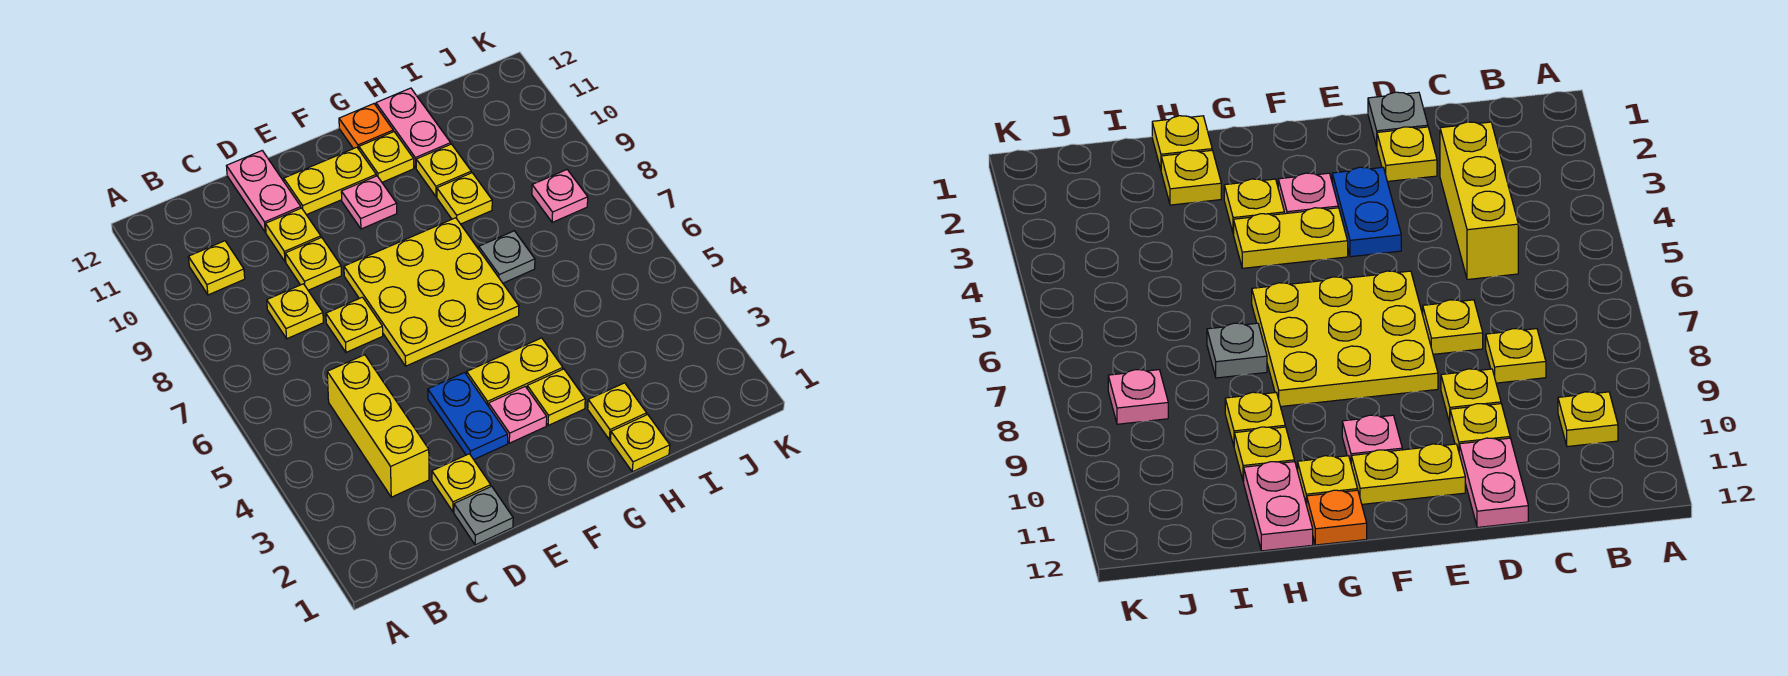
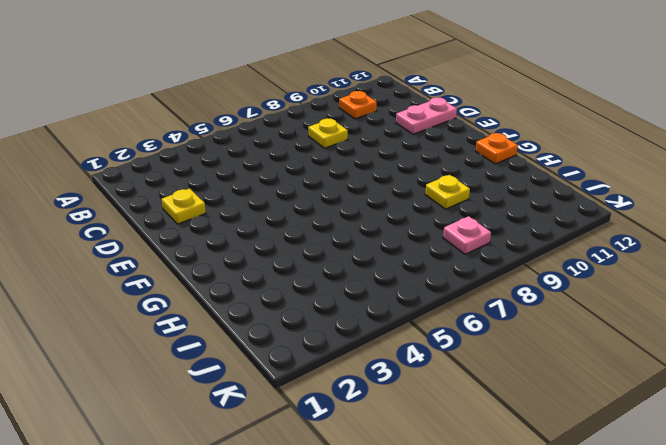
orange 1x1 plate [339,91,377,119] -> yellow 1x1 plate [189,241,245,295]
none -> yellow 1x3 brick [327,355,429,497]
none -> grey 1x1 plate [454,486,513,545]
none -> yellow 1x1 plate [326,297,383,352]

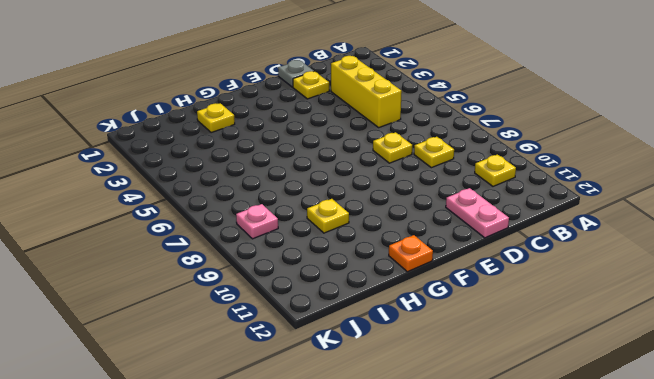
none -> yellow 1x1 plate [285,237,341,290]
none -> yellow 1x1 plate [266,208,321,262]
none -> blue 1x2 plate [428,373,508,459]

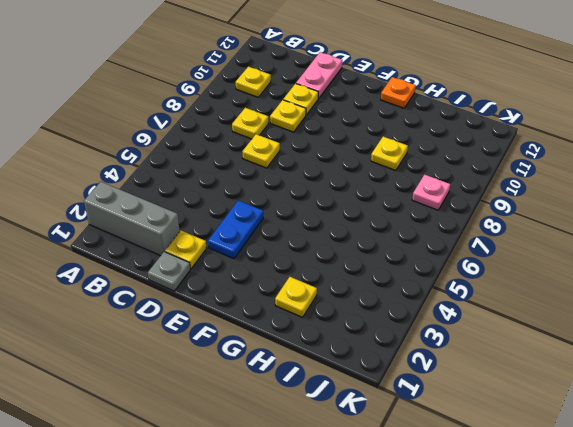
grey 1x3 brick [84,182,180,256] -> none
none -> yellow 1x3 brick [327,355,429,497]
none -> yellow 3x3 plate [344,218,519,366]
none -> yellow 1x2 plate [284,147,376,215]

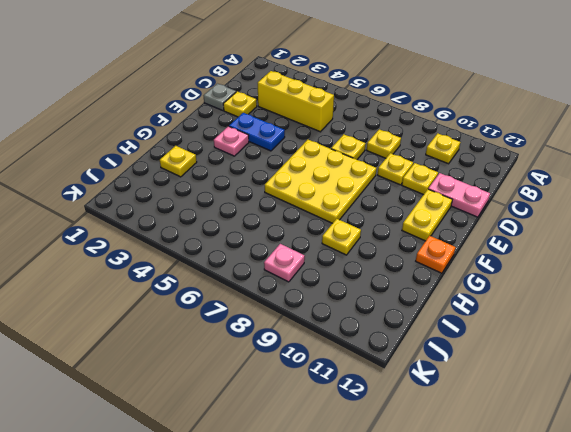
none -> yellow 1x2 plate [467,338,563,405]
none -> pink 1x1 plate [341,176,397,229]
none -> yellow 1x1 plate [527,369,585,425]

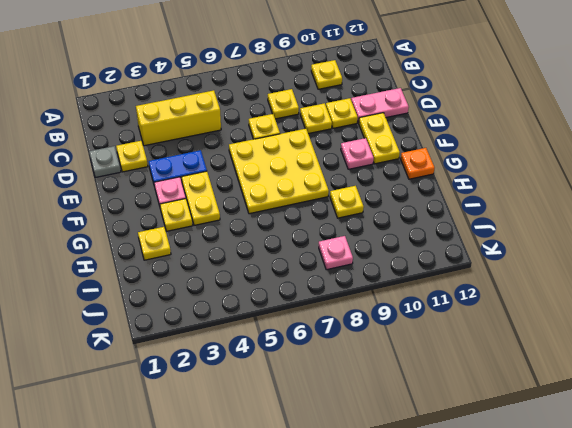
none -> yellow 1x1 plate [359,132,414,182]
none -> yellow 1x1 plate [610,415,670,472]
none -> grey 1x1 plate [479,231,535,283]

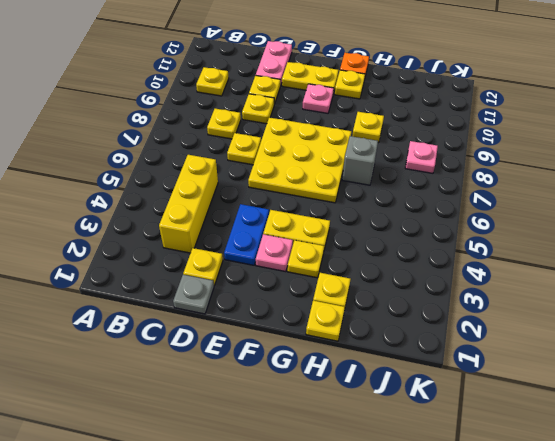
grey 1x1 brick [342,136,378,185] -> grey 1x1 plate [479,231,535,283]
none -> yellow 1x1 plate [416,144,471,197]
none -> pink 1x2 plate [376,88,451,168]

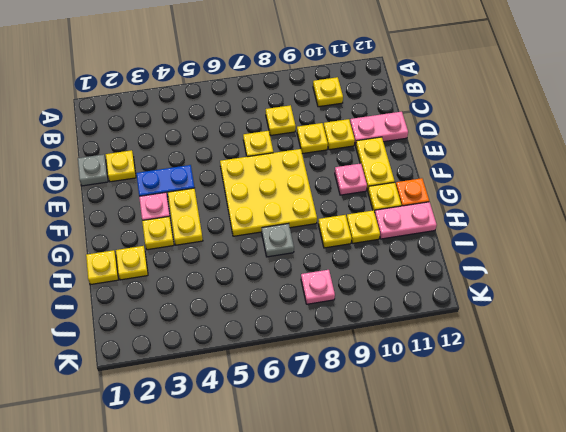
none -> yellow 1x3 brick [327,355,429,497]

